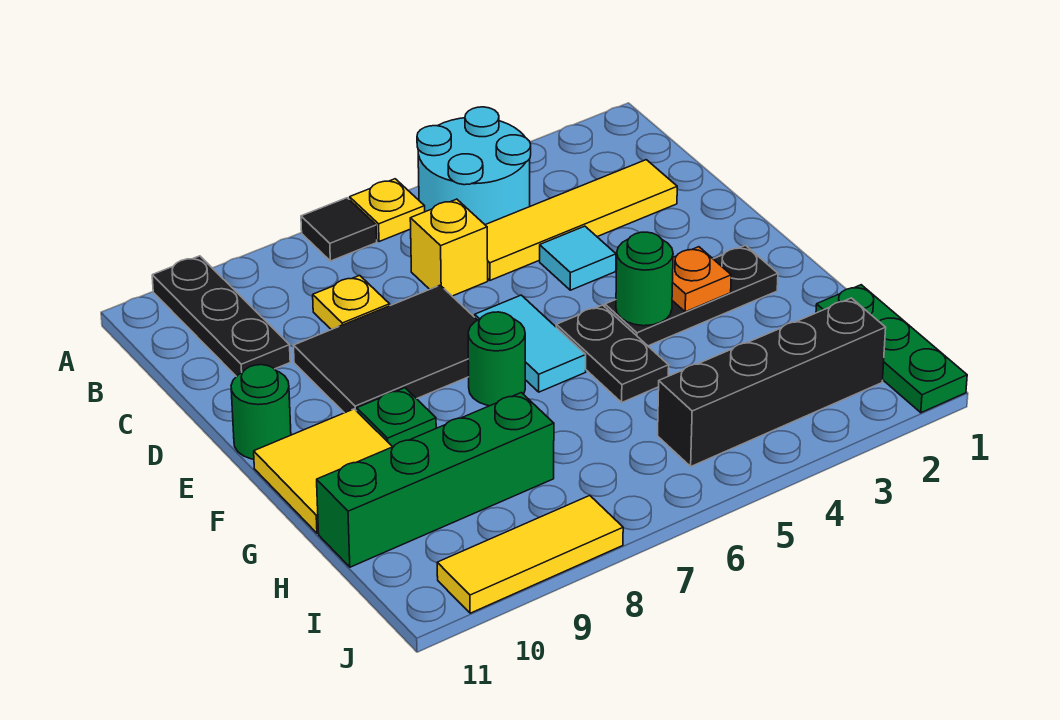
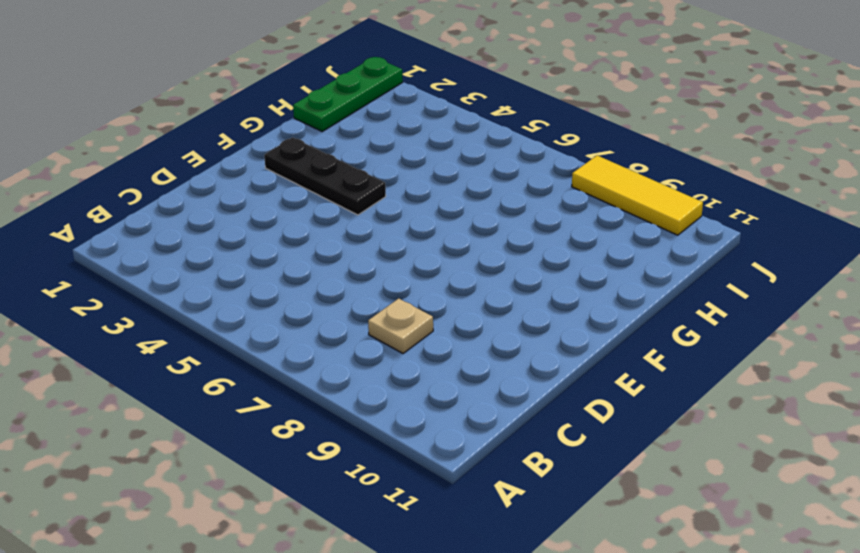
tan 1x1 plate [368,298,433,353] -> yellow 1x1 plate [313,275,390,330]
none -> cyan 2x2 round brick [417,107,531,225]
none -> yellow 1x1 plate [350,179,425,242]
none -> black 1x1 tile [301,198,377,261]

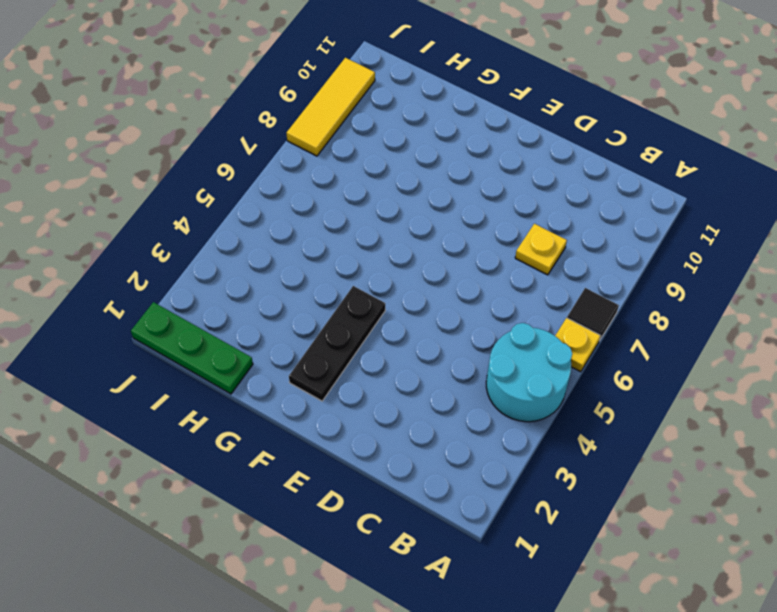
none -> black 1x3 plate [152,256,290,377]
none -> yellow 1x4 tile [486,160,677,280]
none -> yellow 1x1 brick [410,199,488,296]

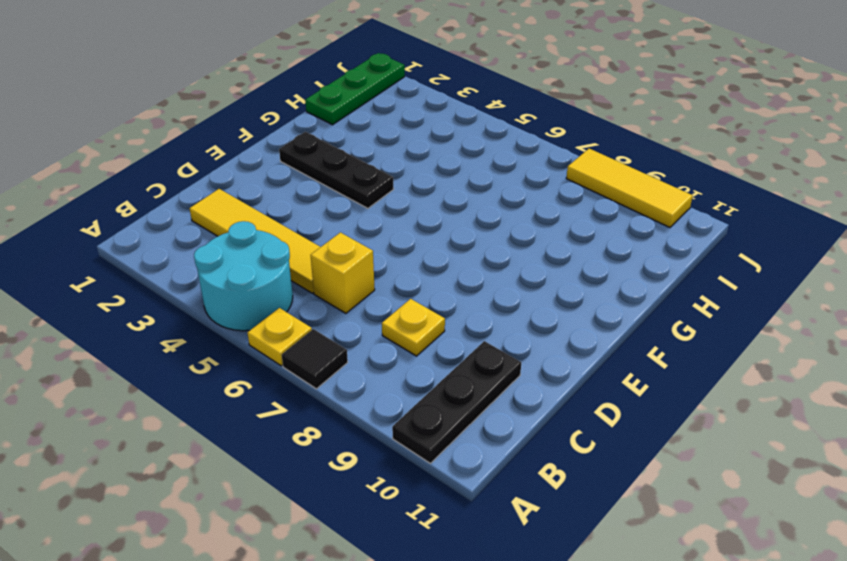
none -> cyan 1x1 tile [540,226,616,290]
none -> black 2x3 tile [294,285,477,413]
none -> cyan 1x2 tile [475,295,586,392]

